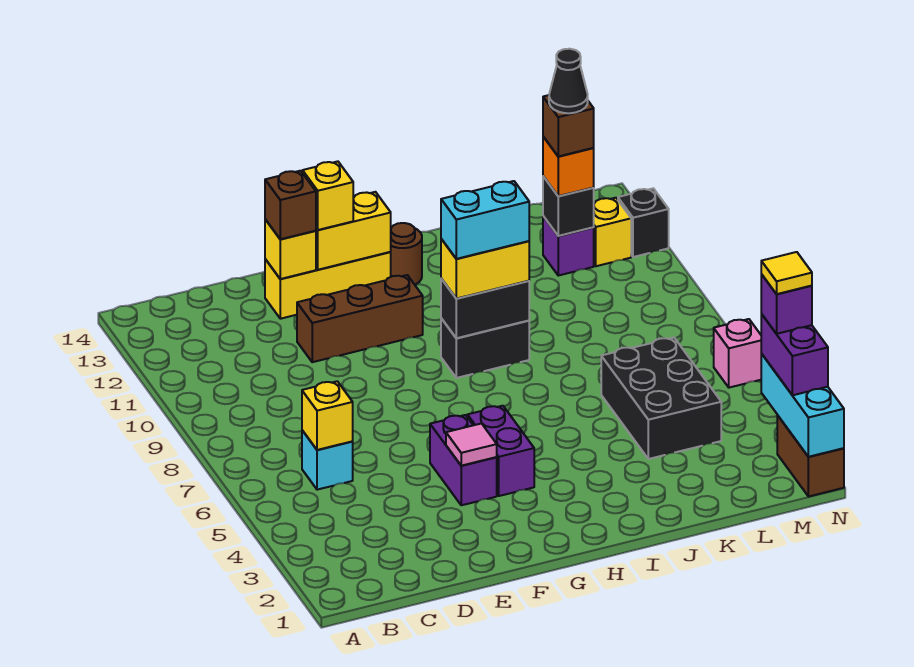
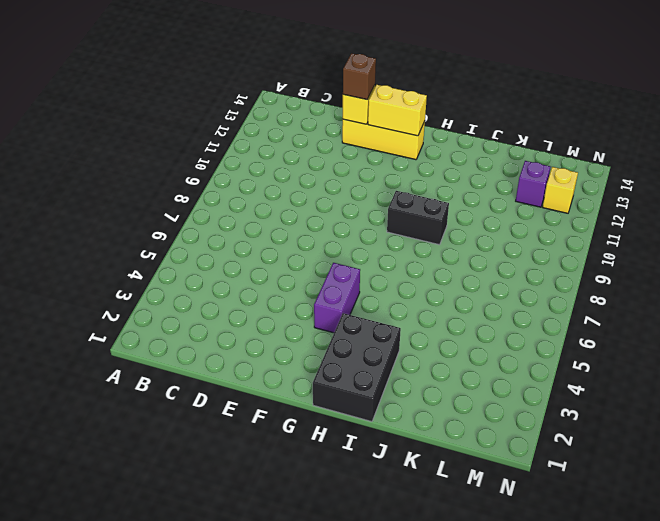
black 2x3 brick [313,313,401,422] -> black 2x3 brick moved to [601,338,721,459]
none -> cyan 1x1 brick [302,430,353,490]
none -> brown 1x3 brick [297,275,423,362]
none -> purple 1x2 brick [430,415,497,505]
none -> brown 1x1 round brick [391,223,422,285]

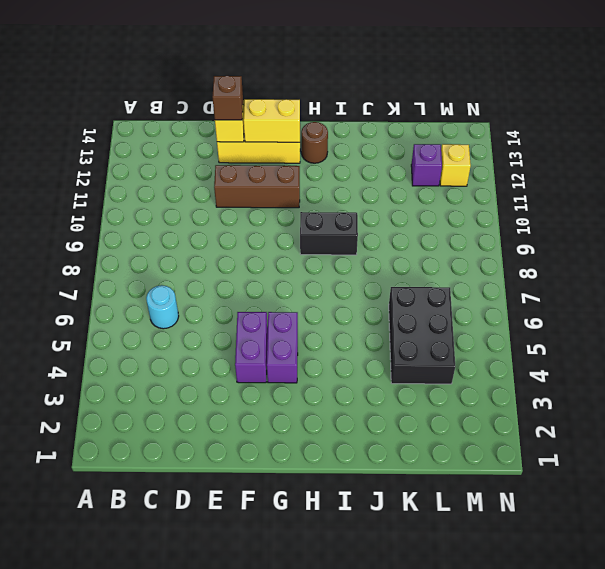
cyan 1x1 round brick [146,285,179,329] -> cyan 1x1 brick [302,430,353,490]
none -> brown 1x2 brick [777,415,844,497]
none -> pink 1x1 brick [714,319,761,388]
none -> black 1x1 brick [618,188,669,257]
none -> yellow 1x1 brick [302,381,353,450]

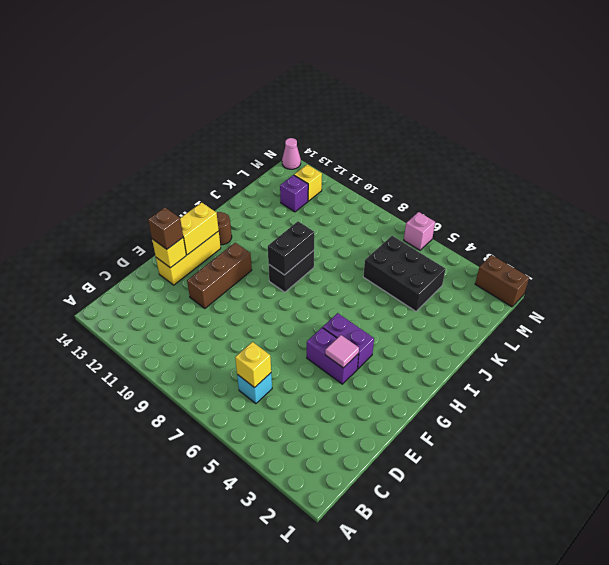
pink 1x1 cone [282,138,301,169] -> none
none -> black 1x1 brick [618,188,669,257]
none -> black 1x1 brick [543,176,594,236]
none -> cyan 1x3 brick [761,354,844,457]
none -> yellow 1x1 brick [303,161,353,230]

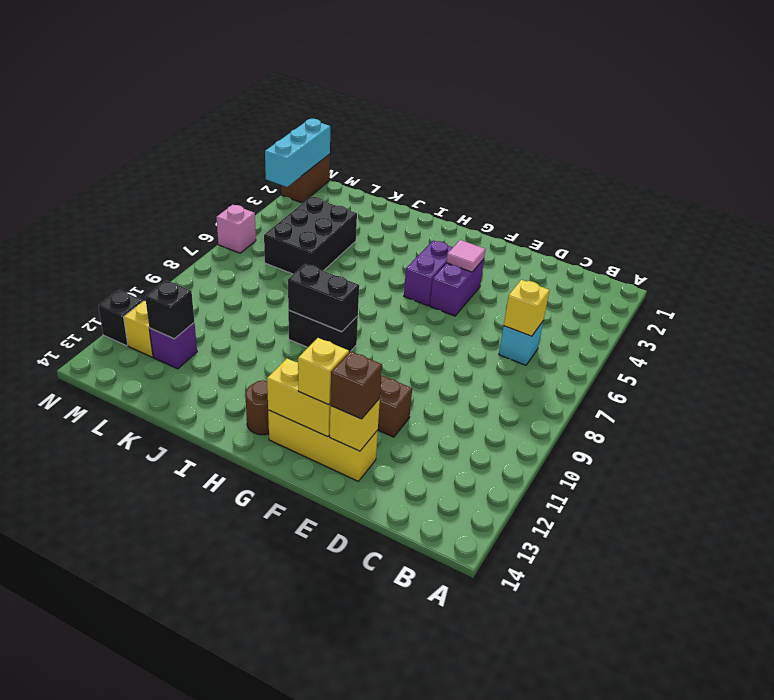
none -> yellow 1x2 brick [441,239,529,299]
none -> orange 1x1 brick [543,137,594,196]
none -> purple 1x2 brick [761,314,828,395]
none -> cyan 1x2 brick [441,181,529,259]

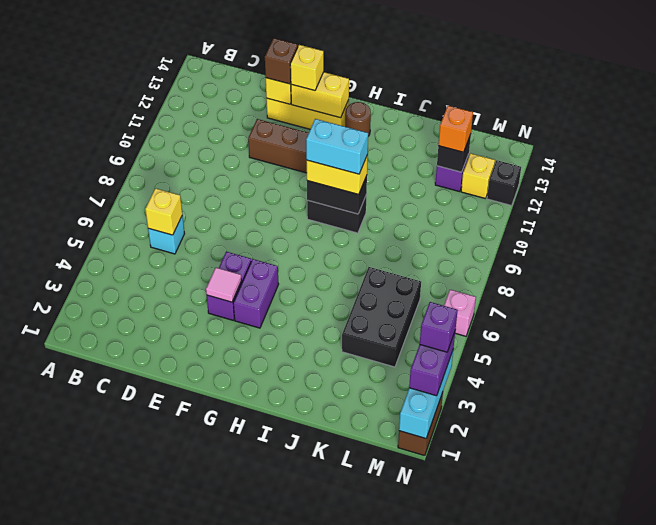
none -> brown 1x1 brick [543,95,594,157]
none -> black 1x1 cone [549,49,588,113]
none -> yellow 1x1 tile [761,252,812,294]

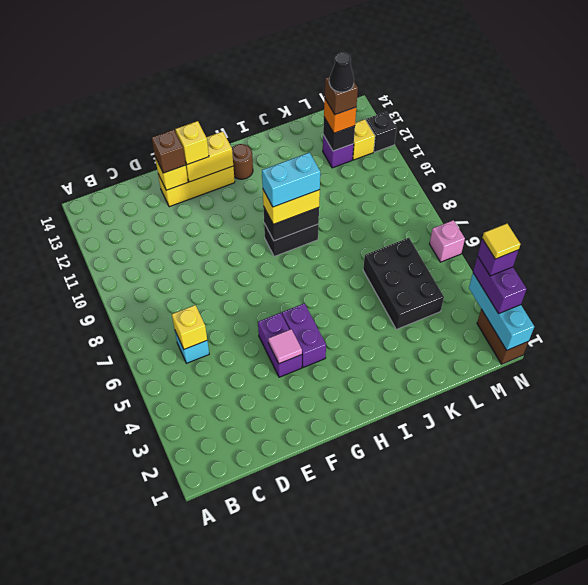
none -> brown 1x3 brick [297,275,423,362]

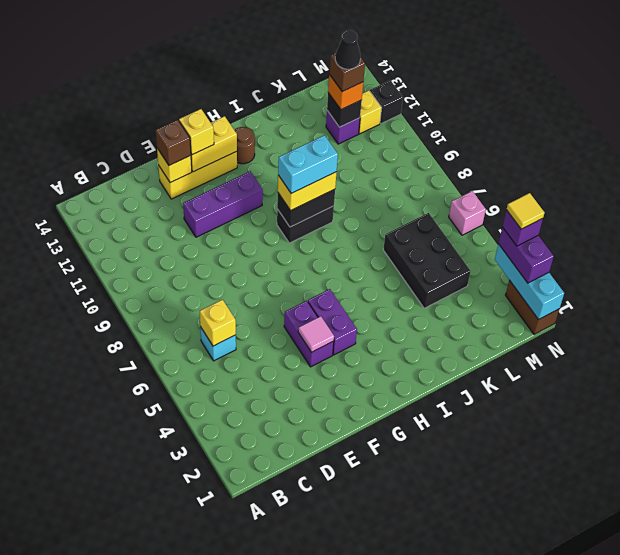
purple 1x3 brick [183,171,263,237] -> brown 1x3 brick [297,275,423,362]

